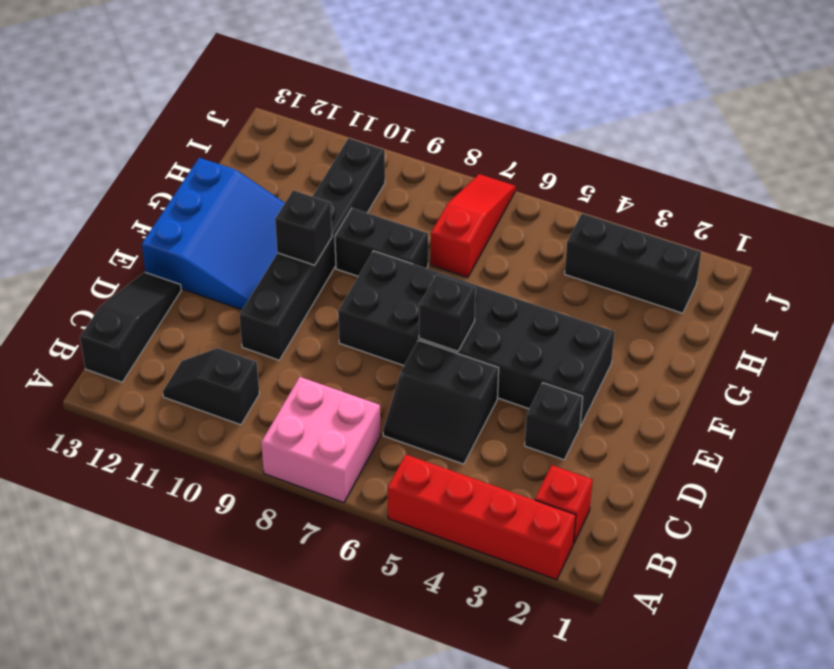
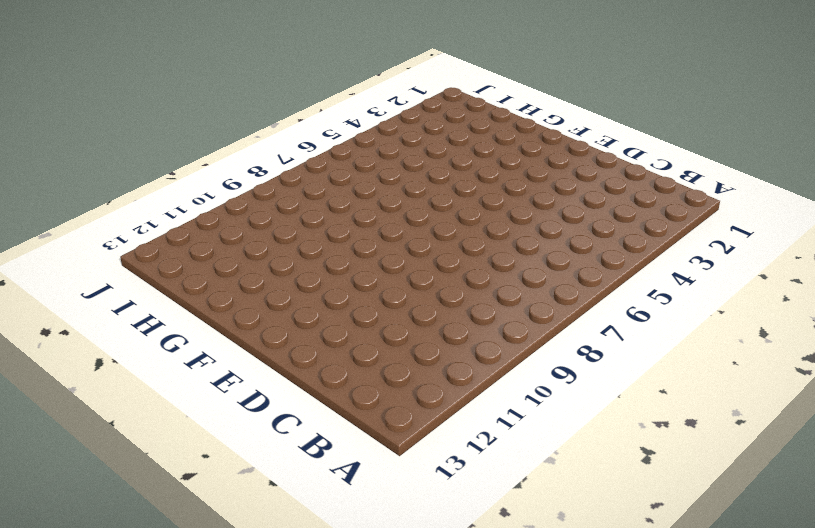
none -> red 1x4 brick [388,454,576,580]
none -> pink 2x2 brick [261,377,381,503]
none -> red 1x1 brick [535,465,593,544]

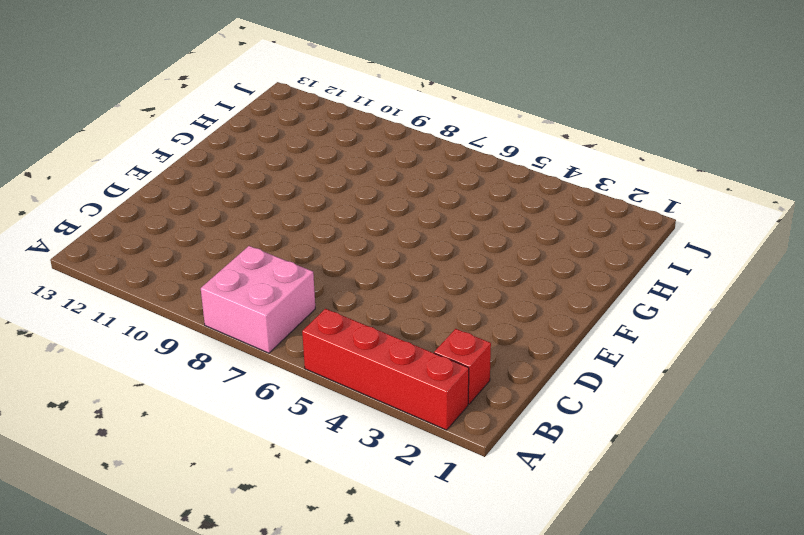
none -> black 1x2 slope [163,348,260,425]
none -> black 1x3 slope [80,272,181,382]
none -> black 2x2 slope [383,340,499,464]

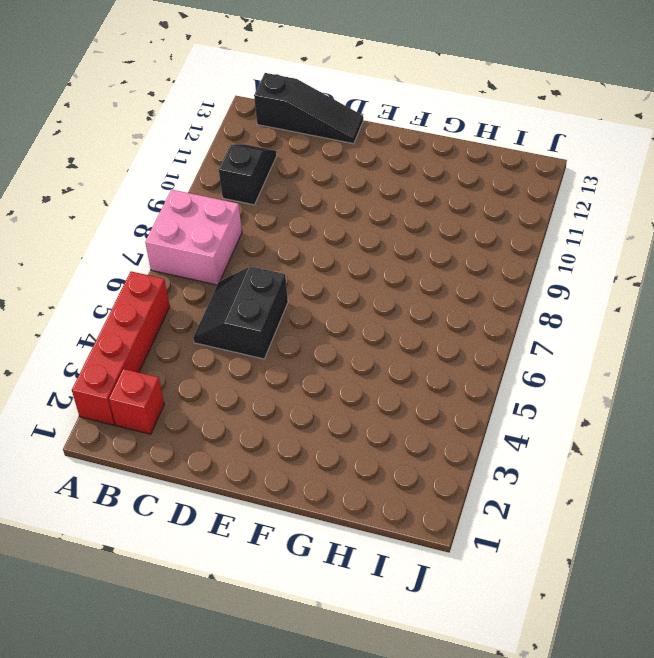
none -> black 1x1 brick [525,383,583,460]
none -> black 1x6 brick [239,138,385,360]
none -> black 2x6 brick [338,251,615,427]

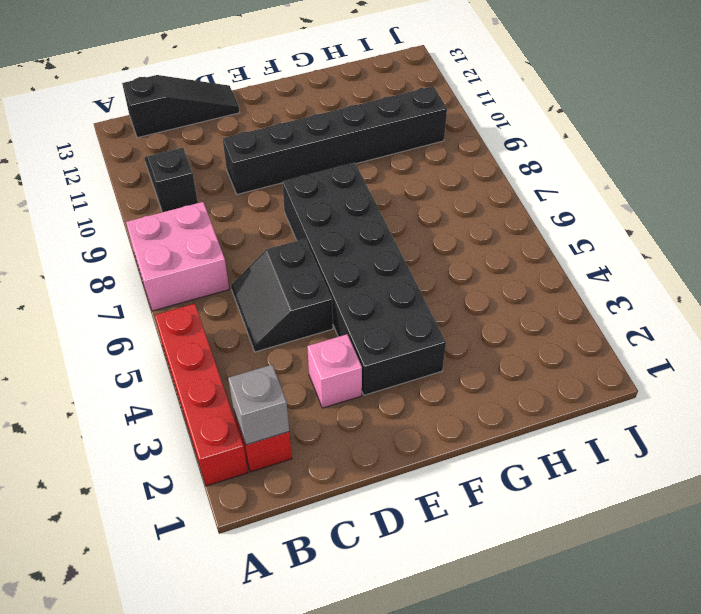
grey 1x1 brick [228,365,289,445] -> none
pink 1x1 brick [307,334,362,408] -> black 1x1 brick [525,383,583,460]
none -> blue 3x3 slope [142,158,285,310]
none -> black 1x2 brick [335,208,428,276]
none -> red 1x3 slope [431,174,515,278]

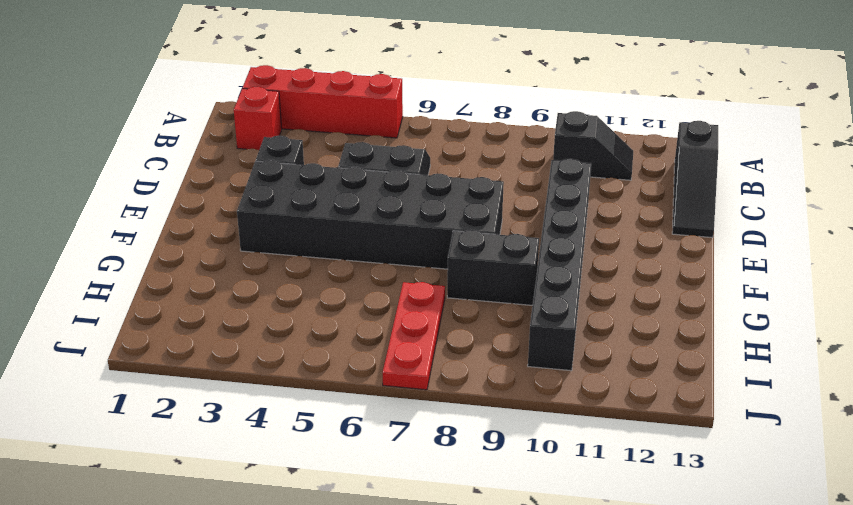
red 1x3 plate [383,282,445,390] -> red 1x3 slope [431,174,515,278]
none -> pink 2x2 brick [261,377,381,503]
none -> blue 3x3 slope [142,158,285,310]
none -> black 1x3 brick [565,213,701,313]

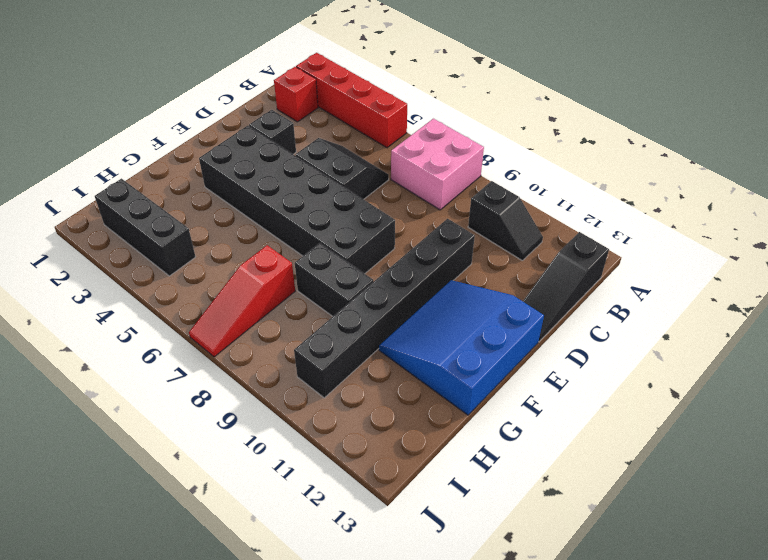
none -> black 1x1 brick [419,275,476,351]
none -> black 1x1 brick [275,190,332,265]

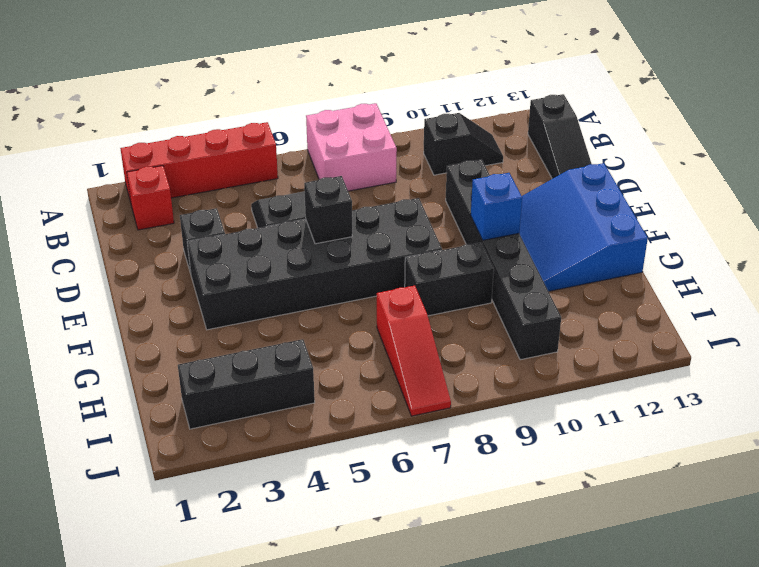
blue 1x1 brick [471,173,522,240] -> black 1x1 brick [275,190,332,265]

